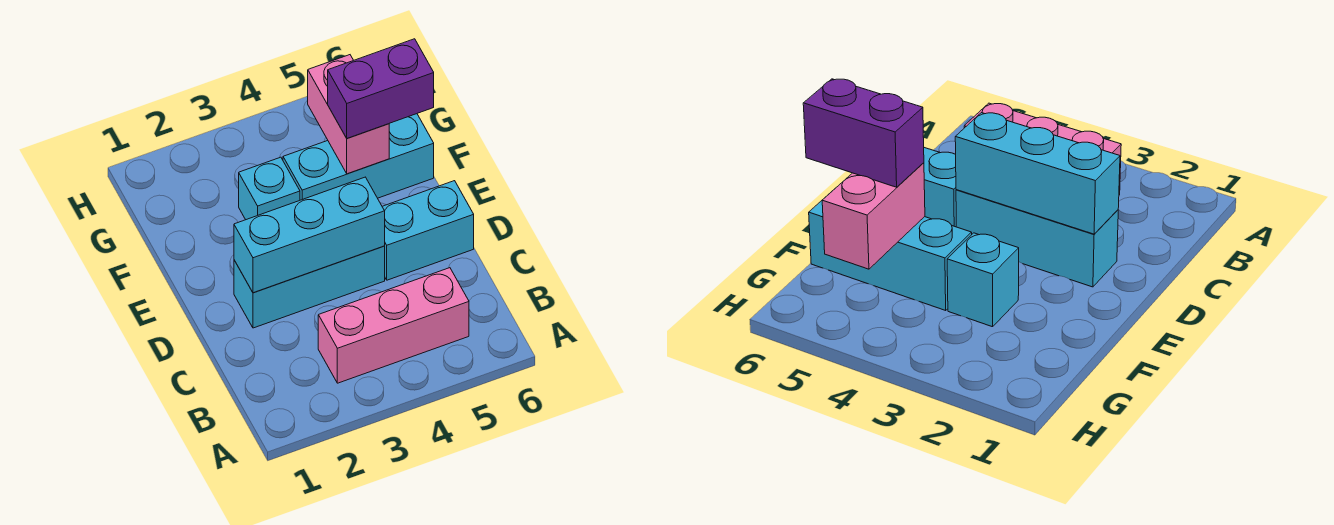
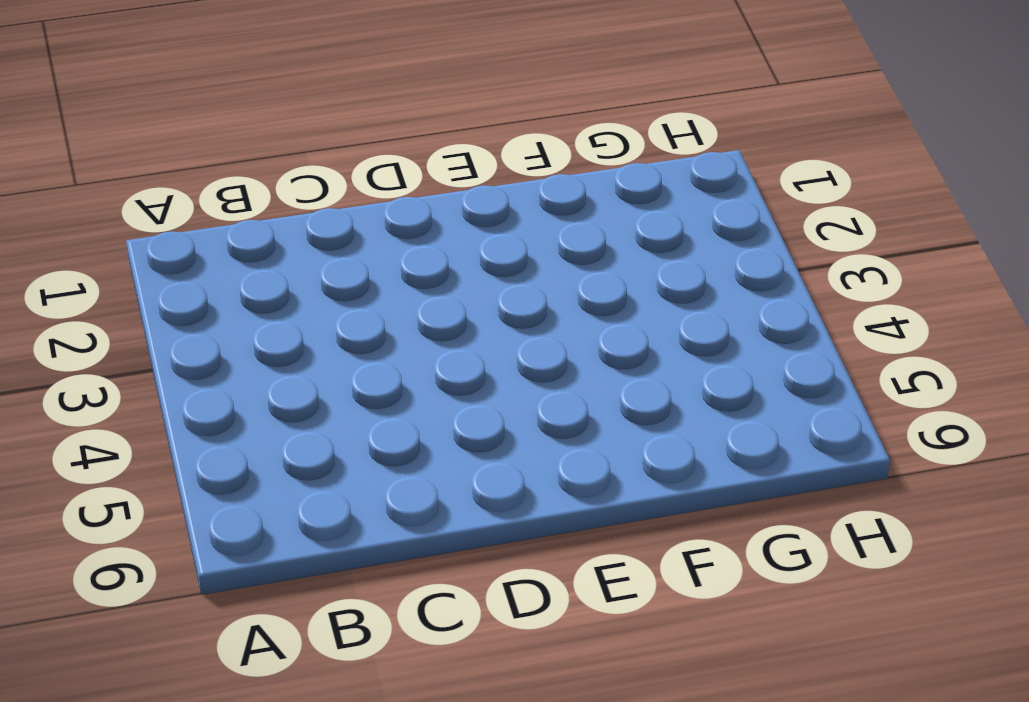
none -> pink 1x3 brick [318,268,469,383]
none -> cyan 1x3 brick [234,246,385,328]

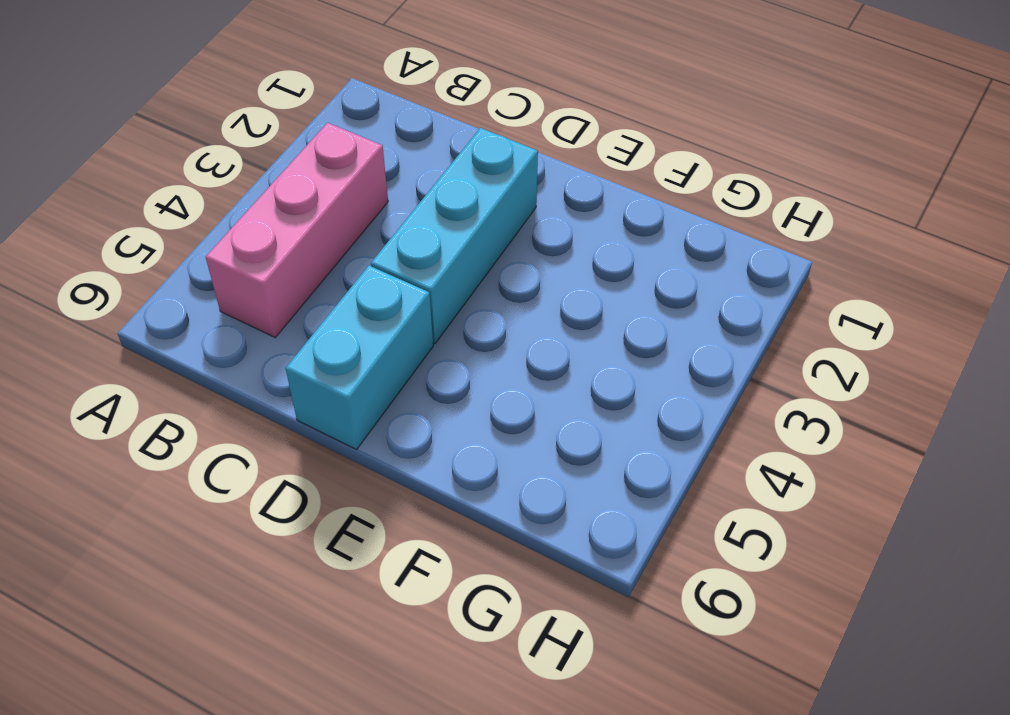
none -> cyan 1x1 brick [239,157,300,220]
none -> cyan 1x3 brick [283,114,434,200]

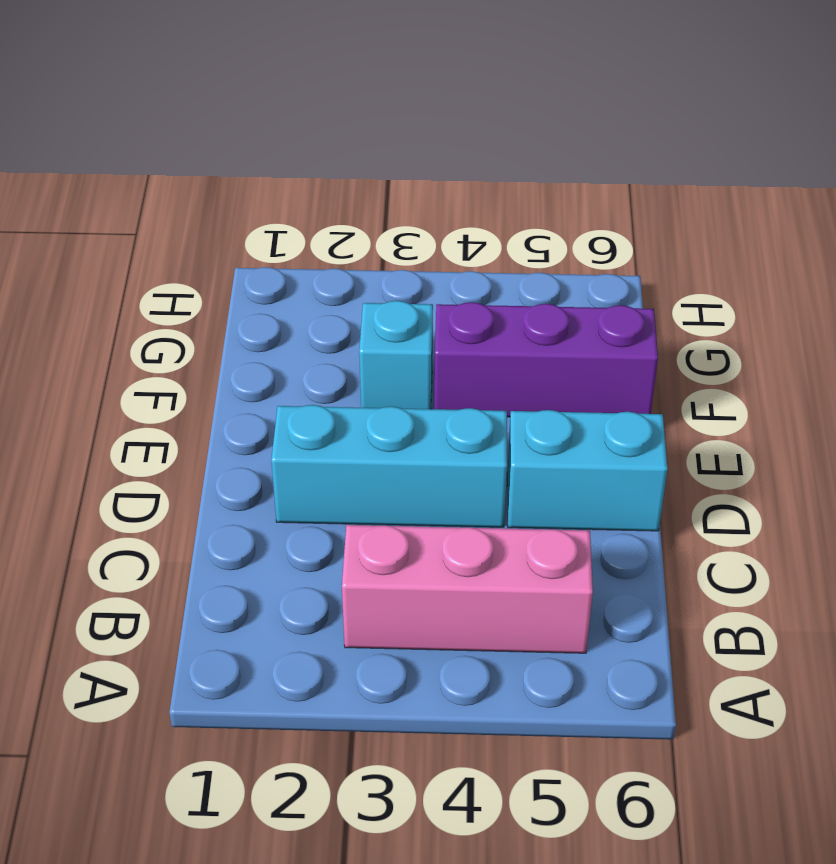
purple 1x3 brick [434,302,658,417] -> cyan 1x3 brick [283,114,434,200]
none -> cyan 1x3 brick [234,177,385,293]
none -> pink 1x2 brick [308,55,389,174]

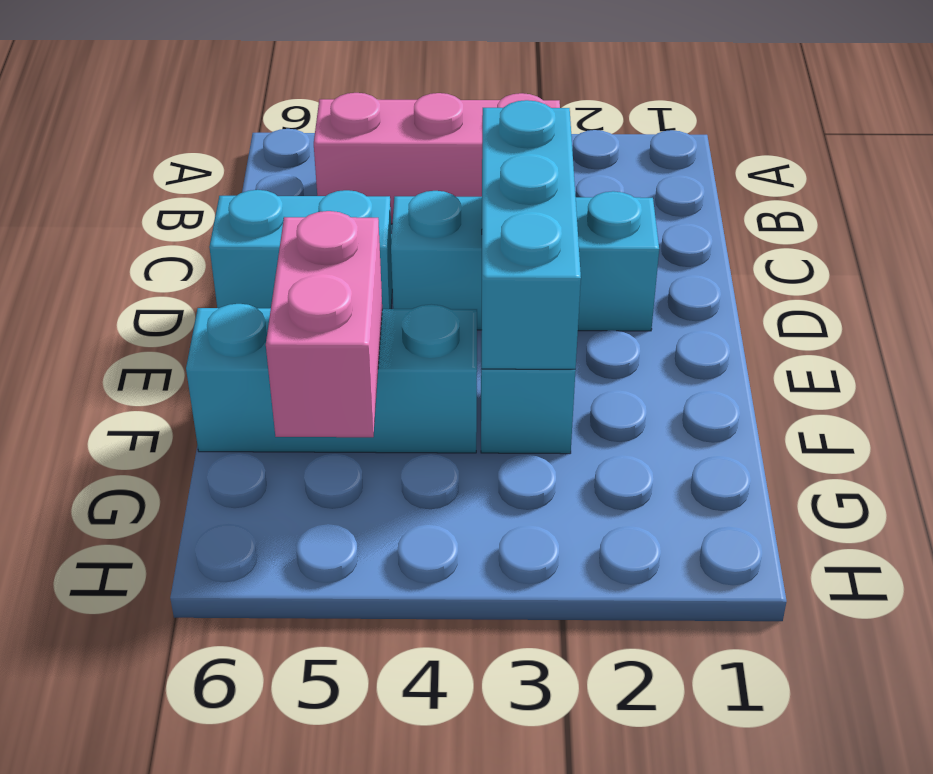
cyan 1x3 brick [482,100,581,369] -> cyan 1x3 brick turned to [234,177,385,293]
none -> purple 1x2 brick [328,39,434,138]

